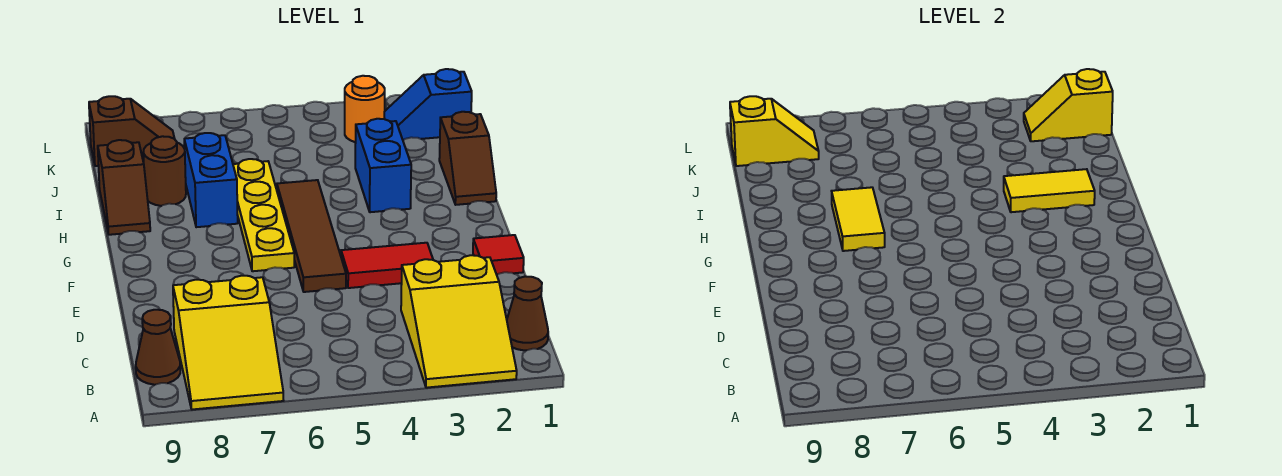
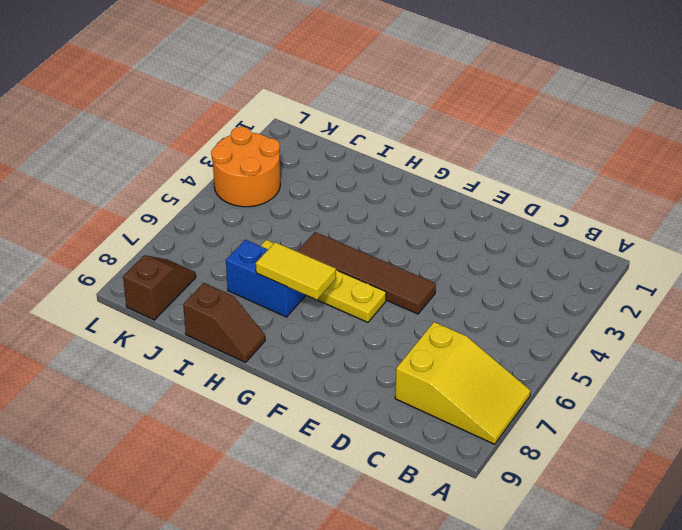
orange 2x2 round brick [211,127,280,207] -> orange 1x1 round brick [345,76,385,142]
none -> yellow 2x3 slope [401,255,517,388]
none -> brown 1x1 cone [507,276,548,350]
none -> brown 1x1 cone [136,310,180,385]

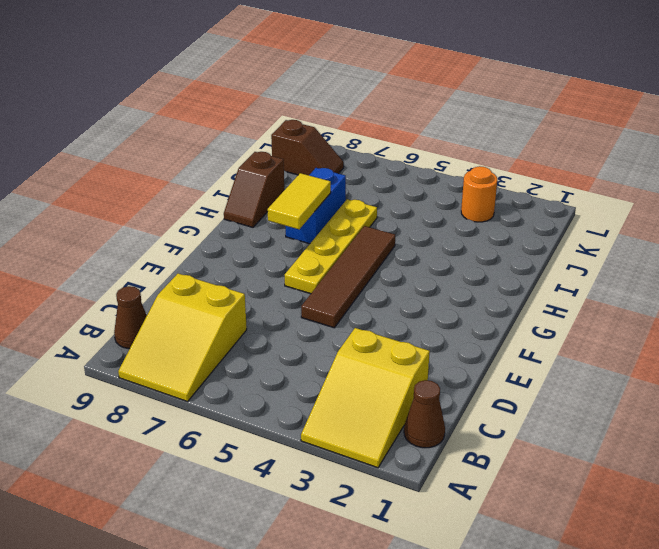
none -> red 1x1 tile [473,235,524,275]
none -> red 1x2 tile [341,243,433,288]
none -> brown 1x2 slope [439,112,496,205]

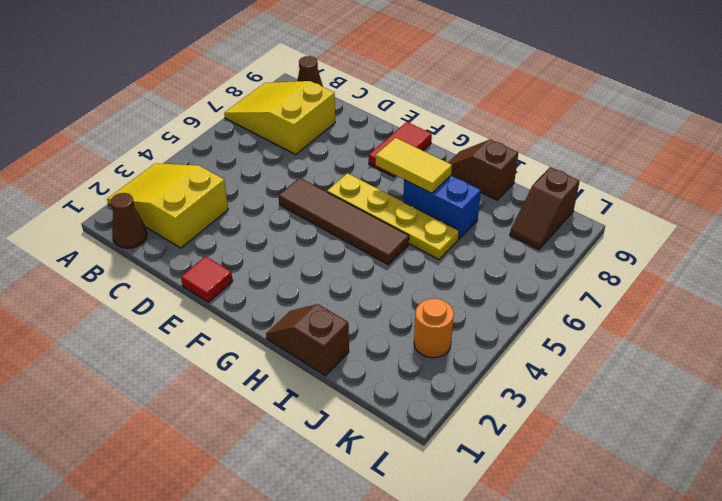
red 1x2 tile [369,122,432,177] -> red 1x2 tile moved to [341,243,433,288]
none -> blue 1x2 brick [355,119,411,212]
none -> brown 1x1 round brick [143,136,186,206]
none -> blue 1x2 slope [384,69,472,140]

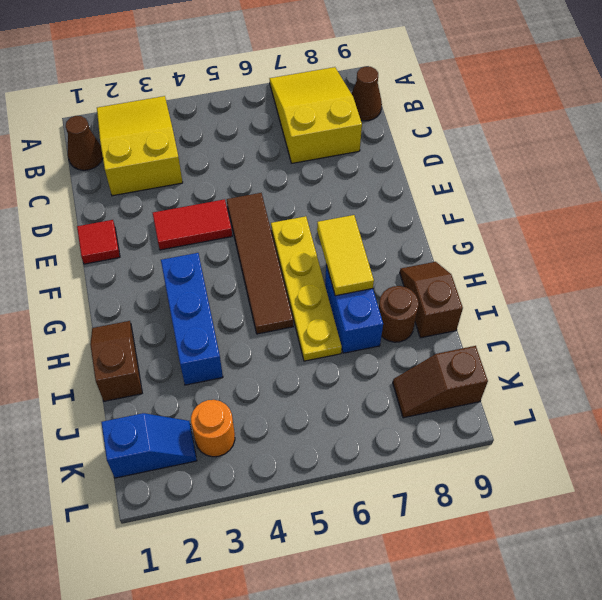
blue 1x3 brick [161,253,223,385] -> blue 1x2 brick [355,119,411,212]
none -> yellow 1x2 tile [1004,169,1095,212]
none -> yellow 1x2 slope [1024,69,1113,141]
none -> yellow 1x2 slope [730,96,819,166]

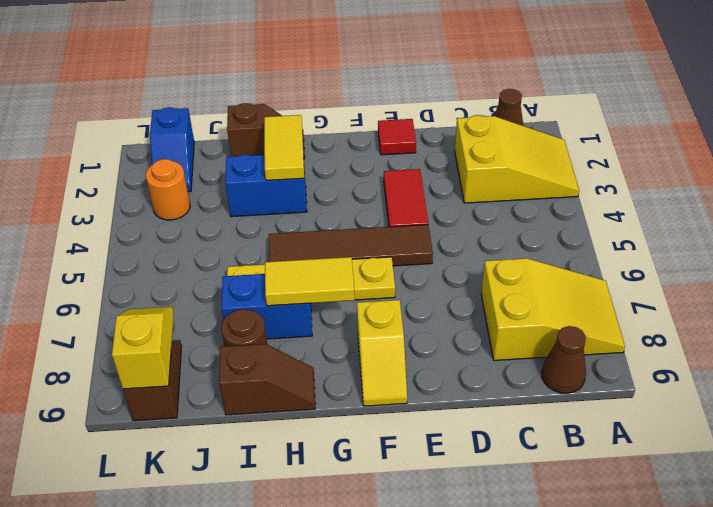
yellow 1x2 slope [357,300,407,406] -> yellow 1x2 slope moved to [1024,69,1113,141]

